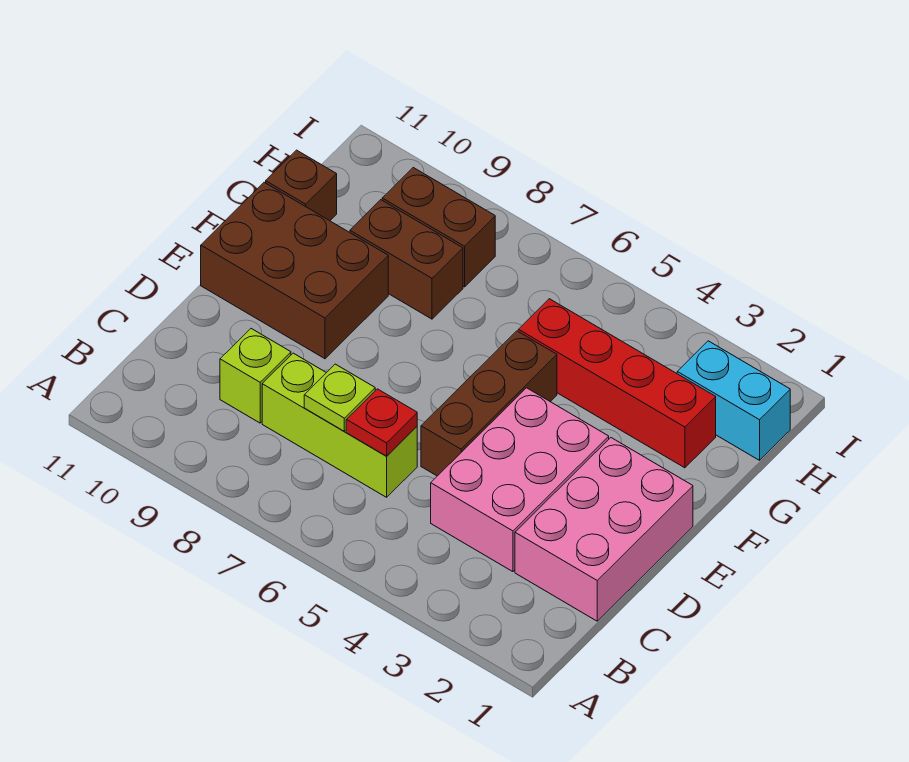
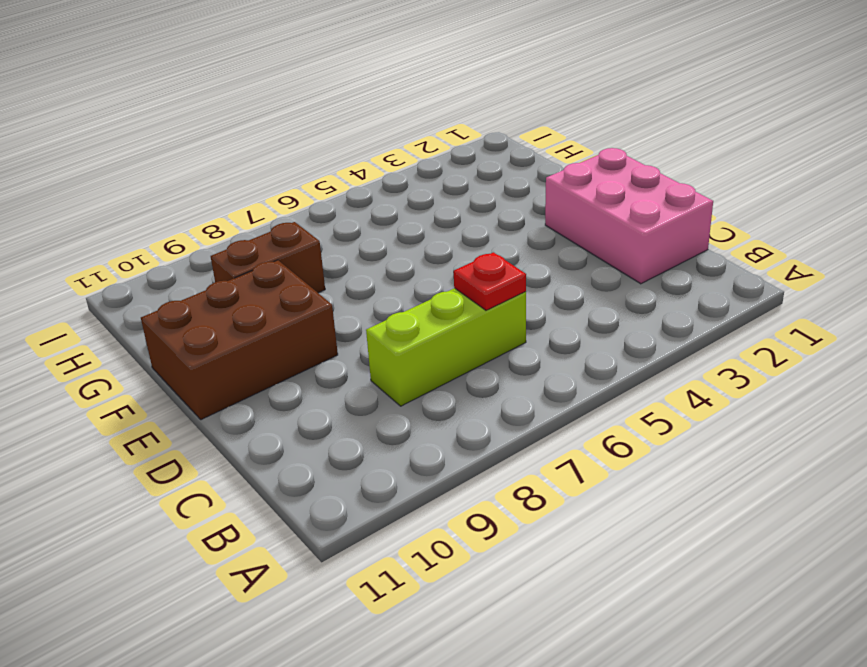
none -> pink 2x3 brick [431,388,609,572]
none -> lime 1x1 brick [220,329,291,423]
none -> brown 1x3 brick [421,331,557,476]

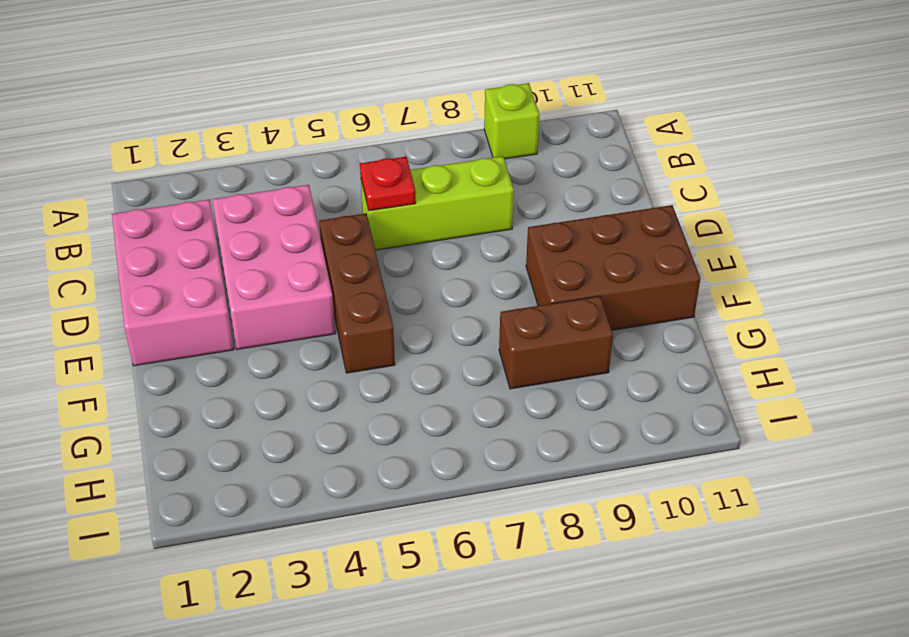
lime 1x1 brick [484,83,539,159] -> lime 1x1 brick moved to [220,329,291,423]
none -> red 1x4 brick [518,299,716,468]
none -> brown 1x1 brick [266,150,337,221]
none -> cyan 1x2 brick [677,341,790,460]

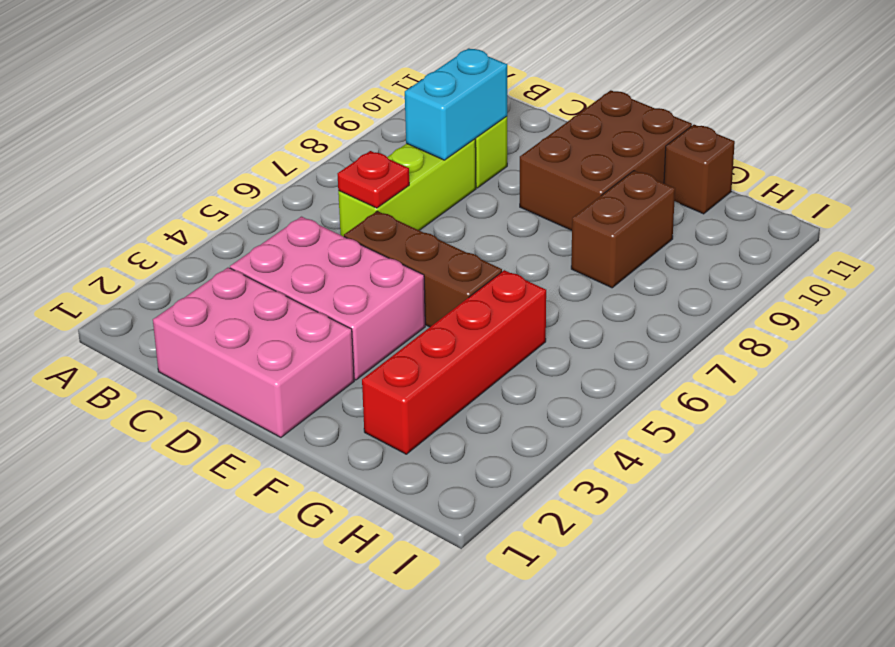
cyan 1x2 brick [405,48,507,160] -> cyan 1x2 brick moved to [677,341,790,460]
none -> brown 1x2 brick [382,168,495,287]
none -> lime 1x1 plate [304,364,375,431]

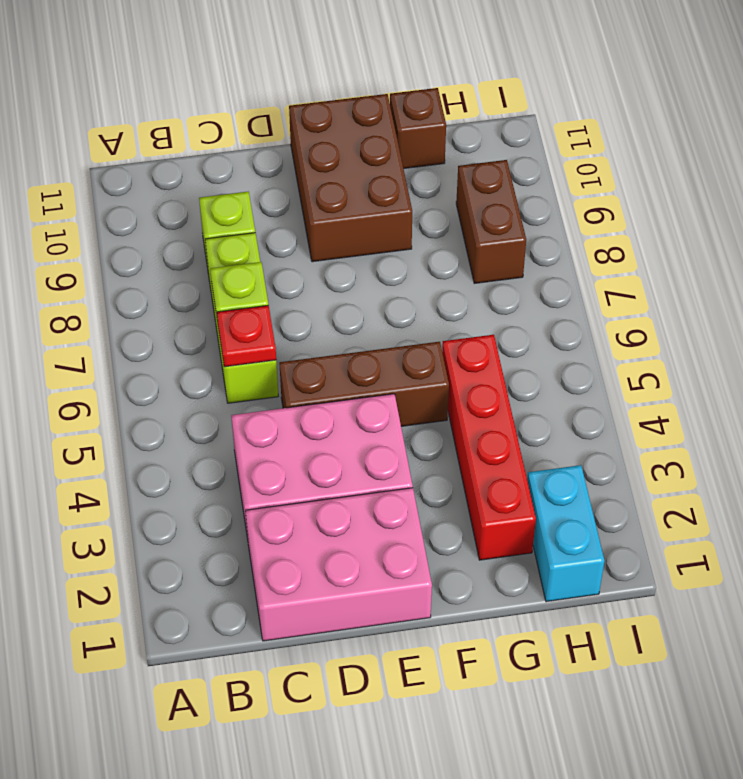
none -> brown 1x2 brick [350,200,463,319]

